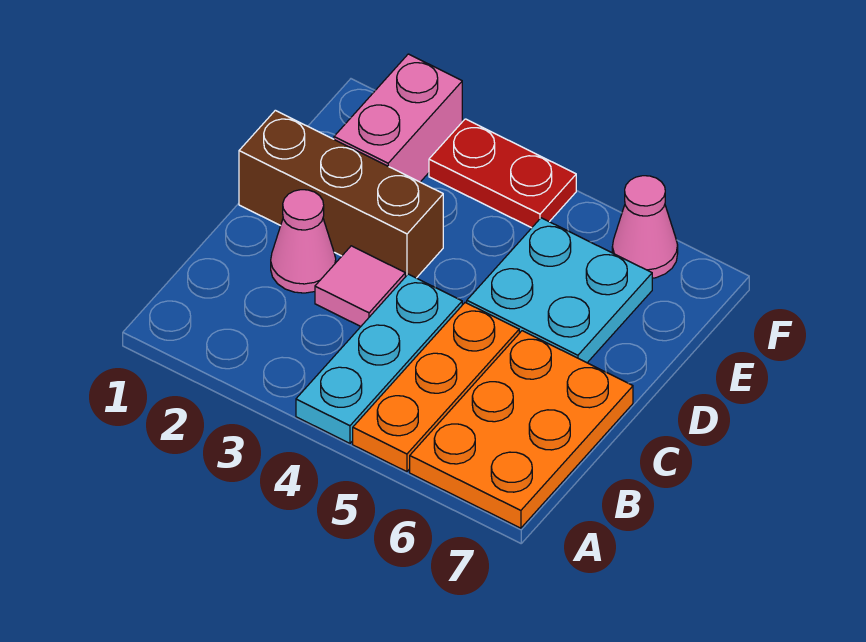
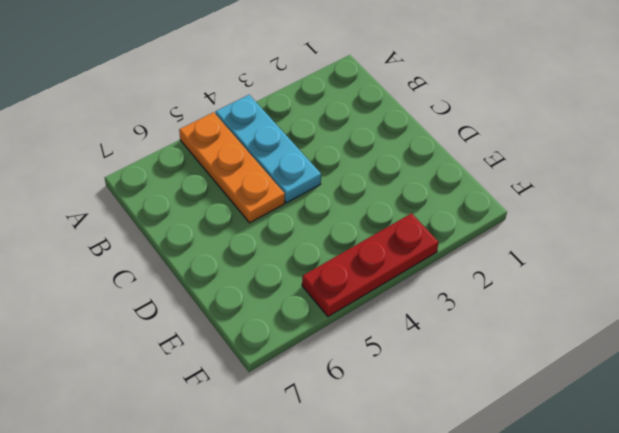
red 1x3 plate [302,213,439,317] -> red 1x2 plate [429,119,576,228]
none -> orange 2x3 plate [410,331,633,528]
none -> pink 1x1 cone [271,190,336,293]

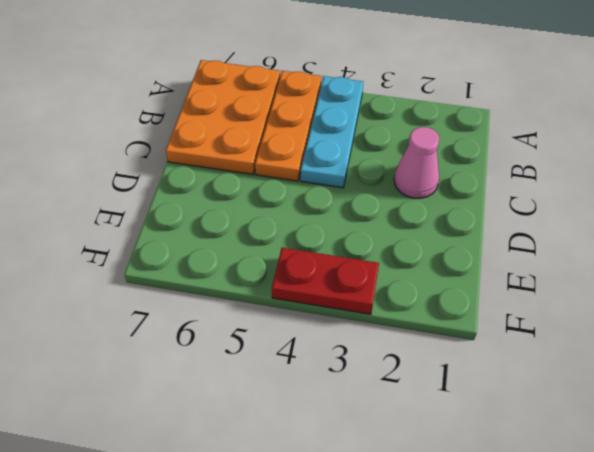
none -> pink 1x1 tile [315,246,405,326]
none -> brown 1x3 brick [239,110,443,278]

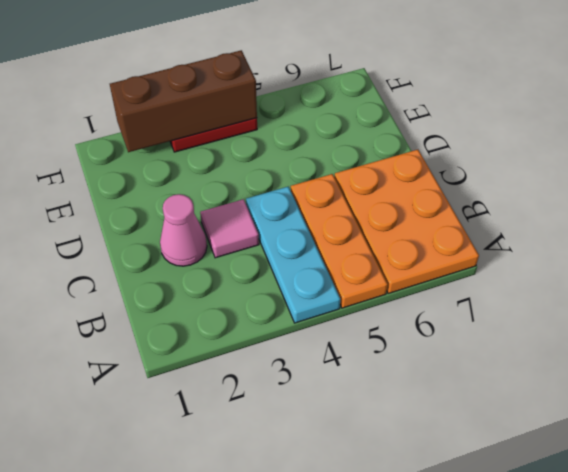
brown 1x3 brick [110,50,257,152] -> brown 1x3 brick moved to [239,110,443,278]
none -> cyan 2x2 plate [467,218,652,363]
none -> pink 1x2 brick [334,54,462,182]

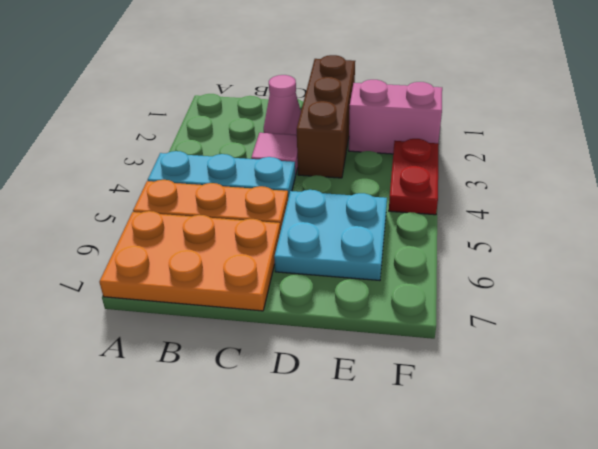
none -> pink 1x1 cone [612,176,678,278]

